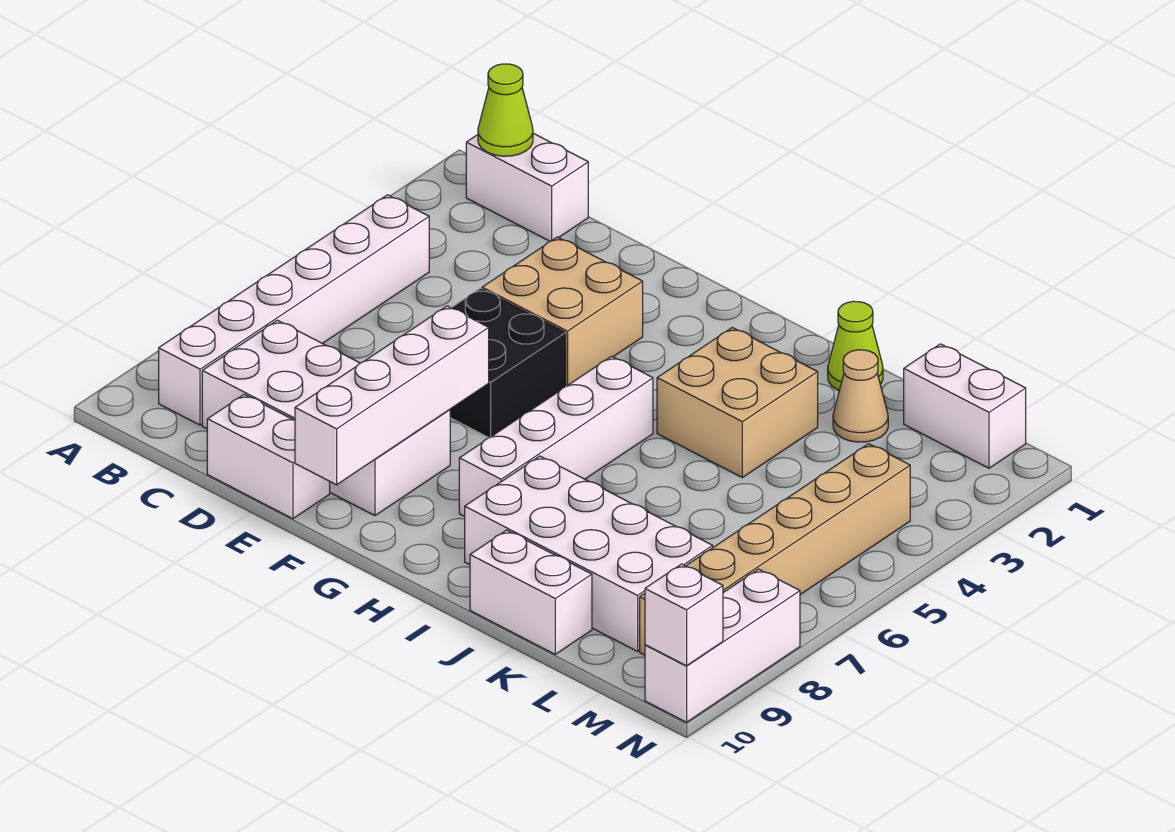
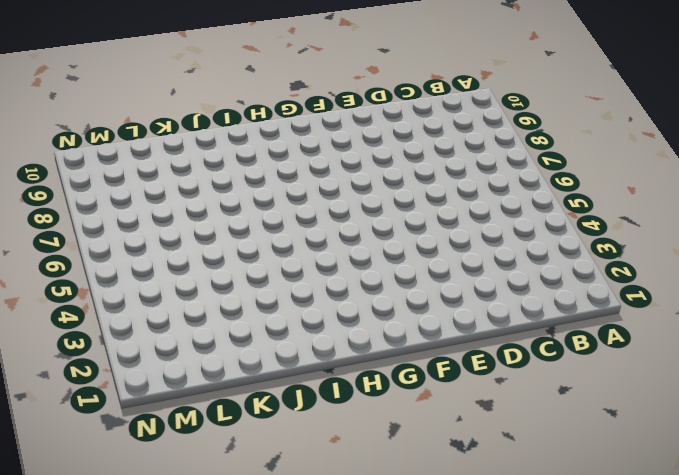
none -> white 1x2 brick [466,133,588,241]
none -> white 1x6 brick [159,195,429,425]
none -> white 2x4 brick [202,320,450,516]

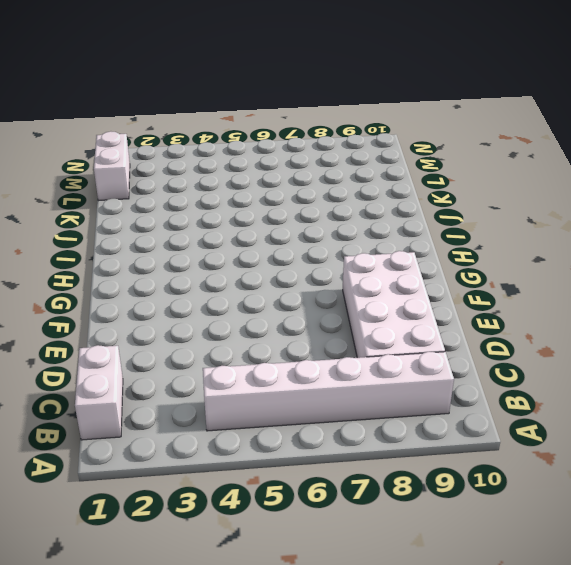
none -> white 1x2 brick [207,394,330,519]
none -> tan 2x2 brick [482,237,643,386]
none -> black 2x2 brick [450,288,566,438]

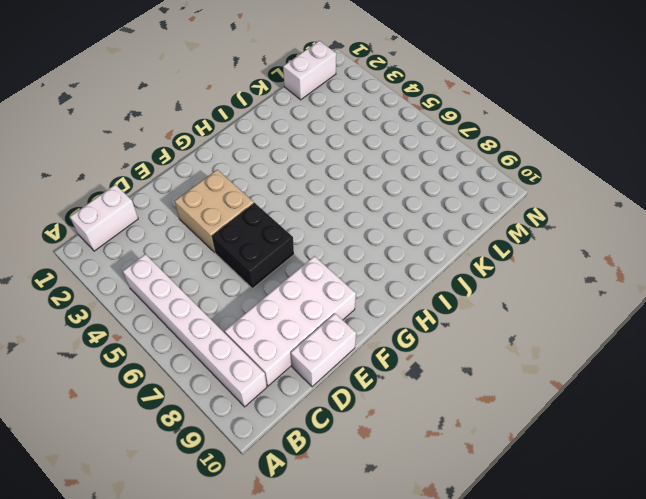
none -> white 1x4 brick [459,356,653,516]
none -> tan 2x2 brick [657,328,818,478]
none -> white 2x4 brick [465,456,713,651]

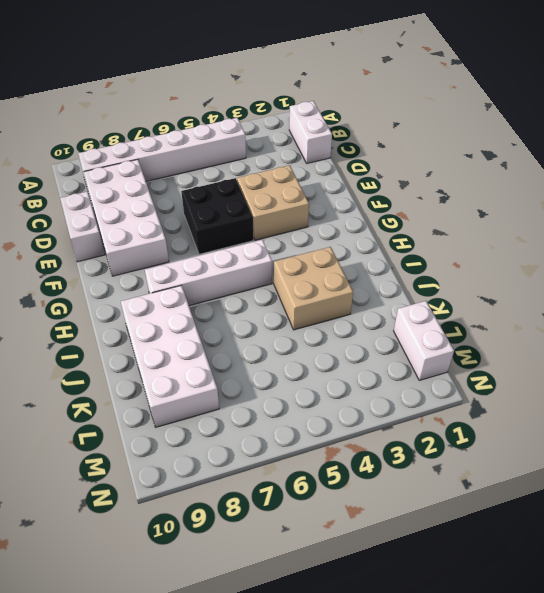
none -> lime 1x1 cone [828,301,883,390]
none -> white 1x2 brick [470,530,592,654]
none -> tan 1x1 cone [833,350,888,442]

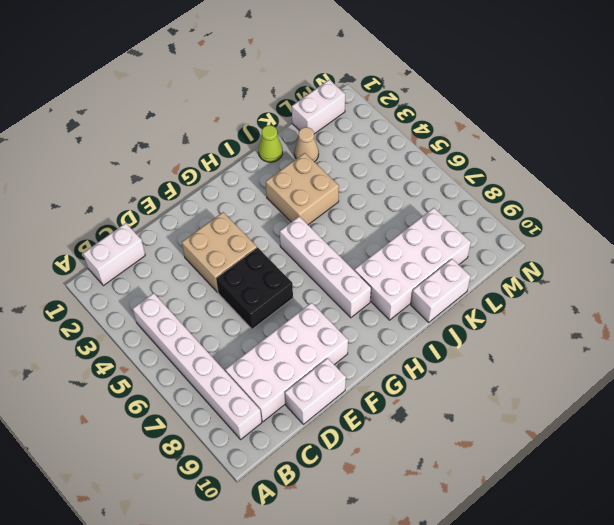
none -> tan 1x6 brick [640,444,910,655]
none -> white 1x3 brick [645,569,800,722]
none -> lime 1x1 cone [478,64,533,156]

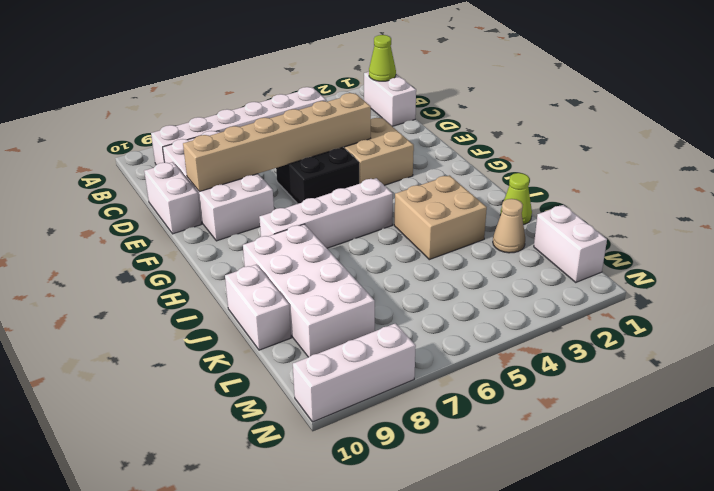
tan 1x6 brick [183,93,371,192] -> tan 1x6 brick moved to [640,444,910,655]
none -> white 1x4 brick [295,306,489,485]
none -> white 1x1 brick [645,564,723,666]

